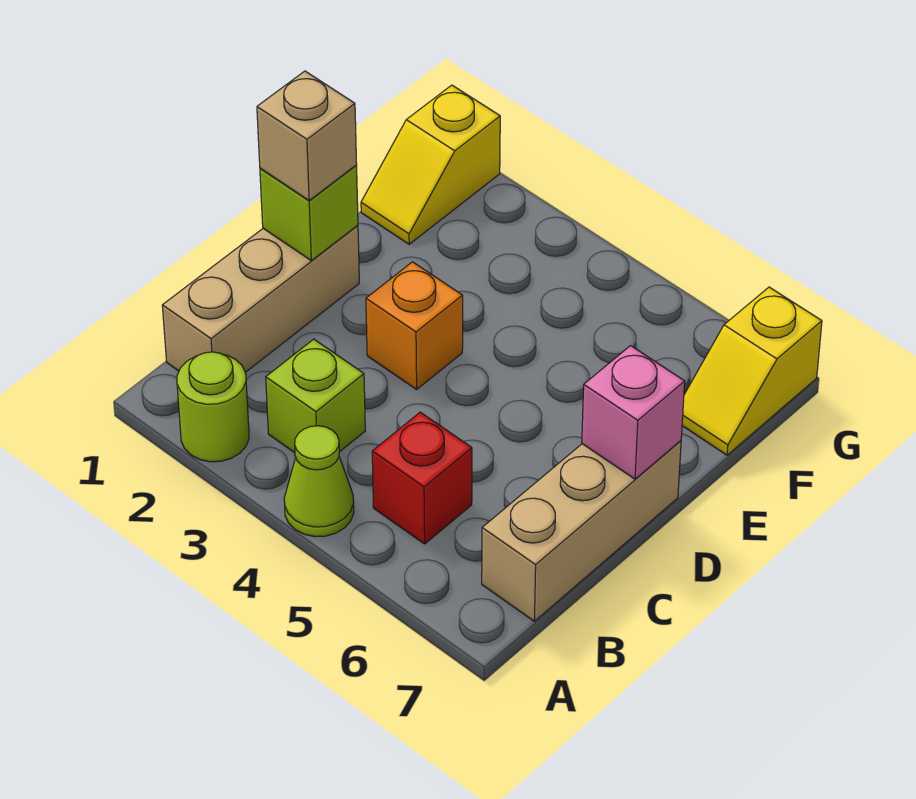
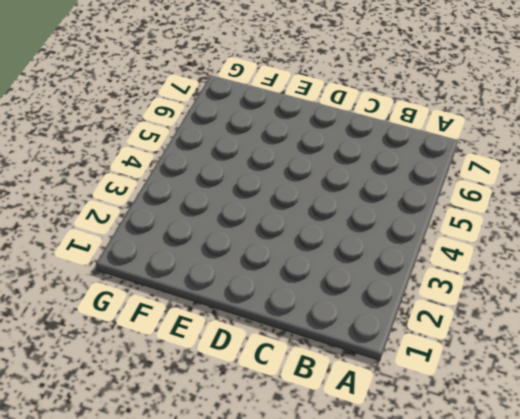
none -> lime 1x1 round brick [177,352,249,462]
none -> lime 1x1 cone [284,426,354,537]
none -> tan 1x3 brick [162,225,359,372]

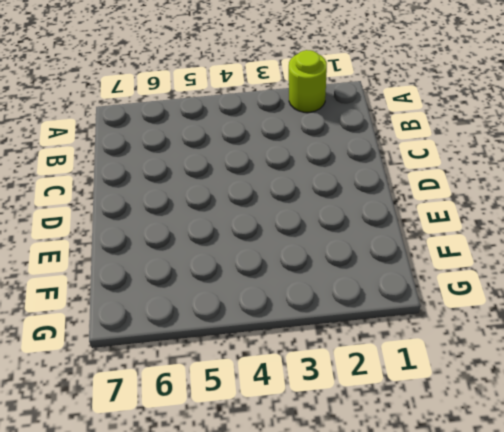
none -> lime 1x1 cone [284,426,354,537]
none -> tan 1x3 brick [162,225,359,372]
none -> lime 1x1 brick [266,339,365,453]

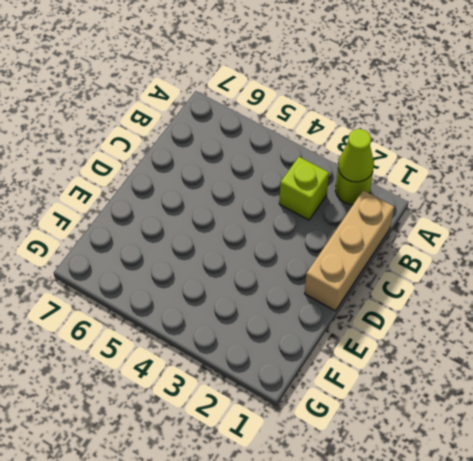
lime 1x1 cone [338,129,374,182] -> lime 1x1 cone moved to [284,426,354,537]
none -> red 1x1 brick [372,412,472,544]
none -> tan 1x3 brick [482,441,681,621]
none -> orange 1x1 brick [366,262,463,389]

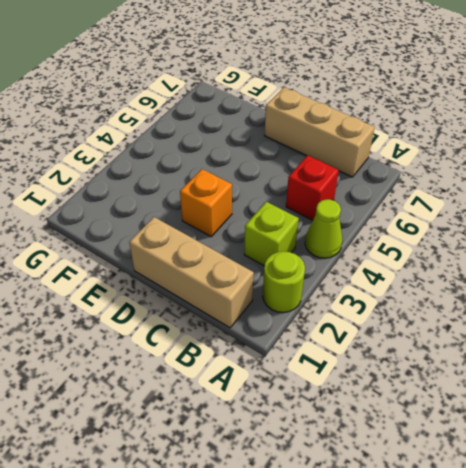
none -> yellow 1x2 slope [361,85,500,244]
none -> yellow 1x2 slope [682,287,822,455]
none -> lime 1x1 brick [260,166,358,261]

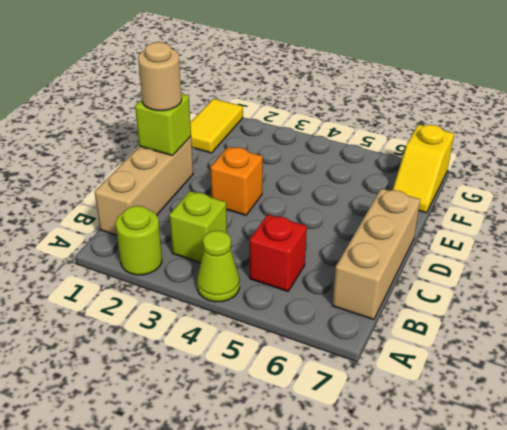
tan 1x1 round brick [138,42,182,111] -> tan 1x1 brick [257,71,357,200]
yellow 1x2 tile [190,99,243,153] -> yellow 1x2 slope [361,85,500,244]
none -> pink 1x1 brick [582,346,685,479]

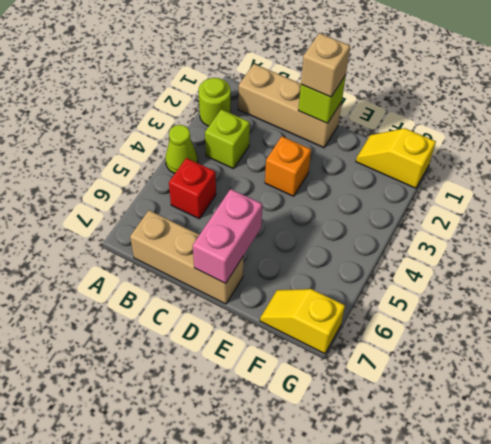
pink 1x2 brick [193,189,262,283] -> pink 1x1 brick [582,346,685,479]

